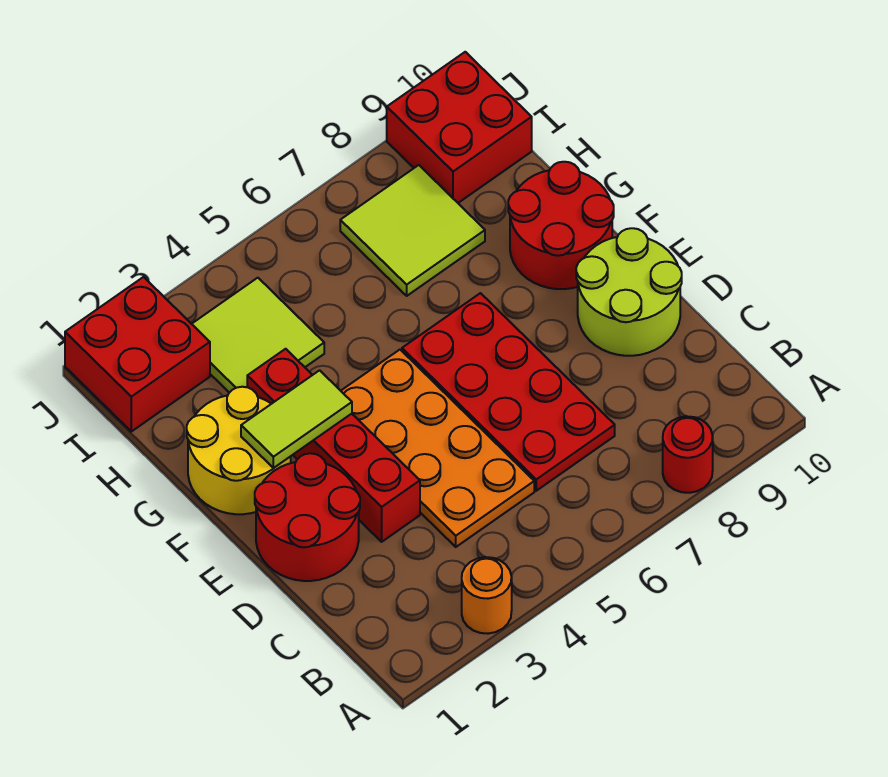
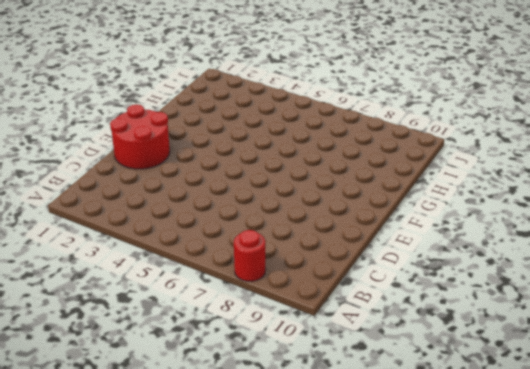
none -> orange 1x1 round brick [462,557,512,634]
none -> orange 2x4 plate [341,350,534,547]
none -> red 2x4 plate [402,293,615,491]

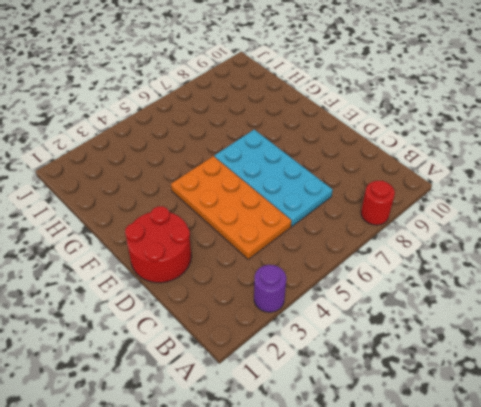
purple 1x1 round brick [254,265,286,312] -> orange 1x1 round brick [462,557,512,634]
cyan 2x4 plate [214,130,333,226] -> red 2x4 plate [402,293,615,491]
none -> red 1x4 brick [247,349,420,542]
none -> lime 2x2 round brick [576,228,682,356]
none -> yellow 2x2 round brick [187,387,291,514]

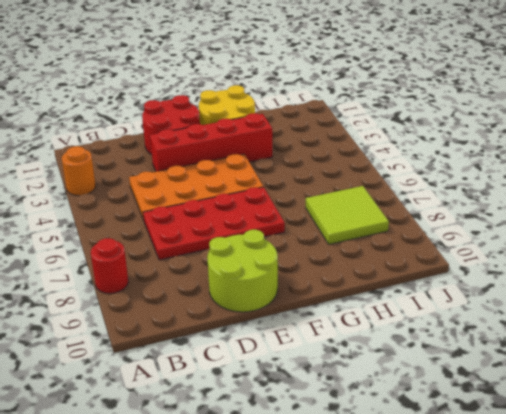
none -> red 2x2 round brick [508,162,614,289]
none -> lime 2x2 tile [192,278,324,393]
none -> red 2x2 brick [65,277,210,431]

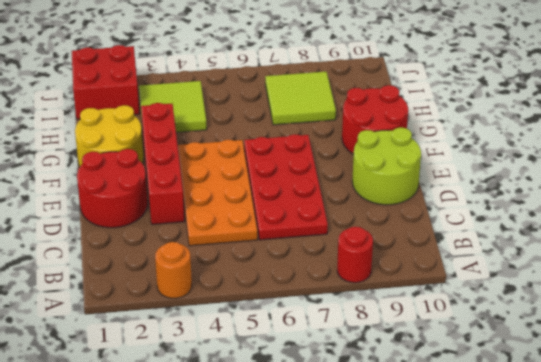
none -> red 2x2 brick [387,52,532,203]
none -> lime 1x2 tile [241,370,352,468]

